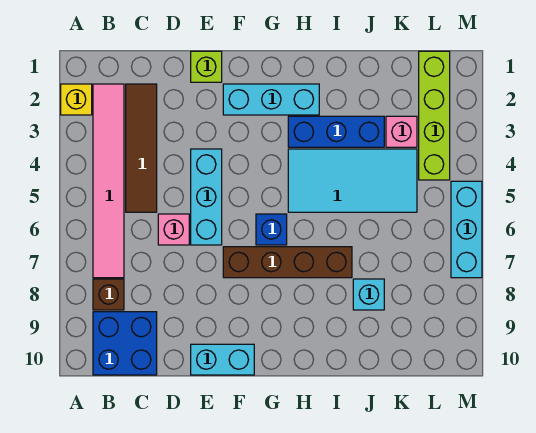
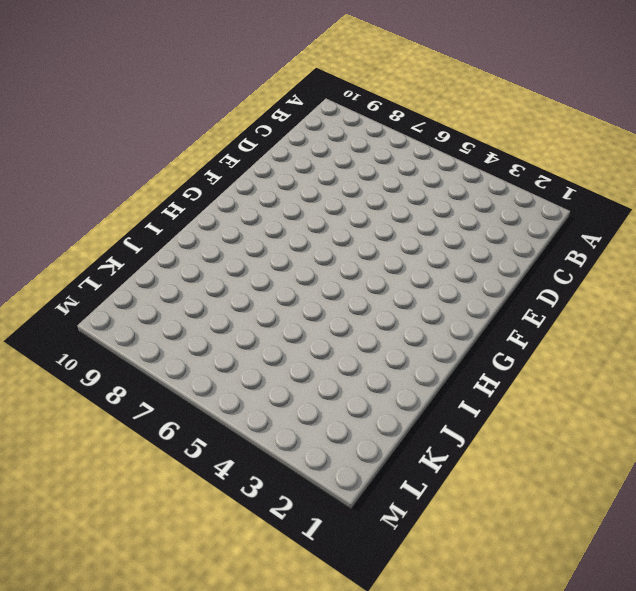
none -> yellow 1x1 brick [61,84,92,115]
none -> pink 1x6 tile [93,84,124,278]
none -> brown 1x1 brick [93,279,124,310]

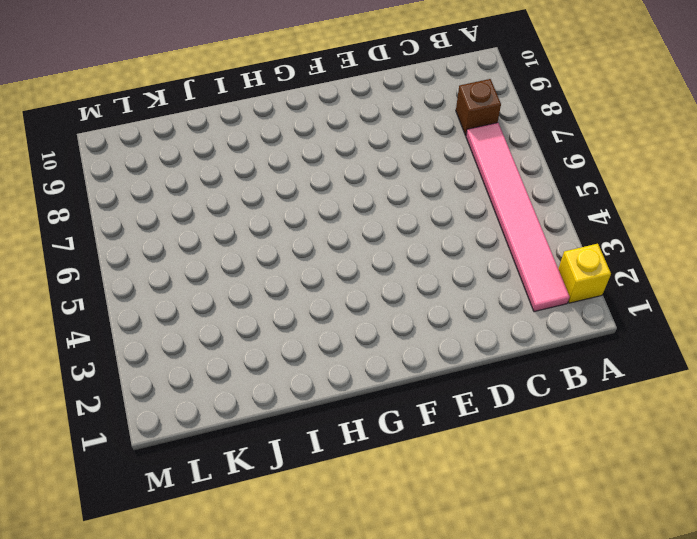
none -> blue 2x2 brick [93,312,157,375]
none -> brown 1x4 tile [126,84,157,212]
none -> pink 1x1 brick [158,214,189,245]

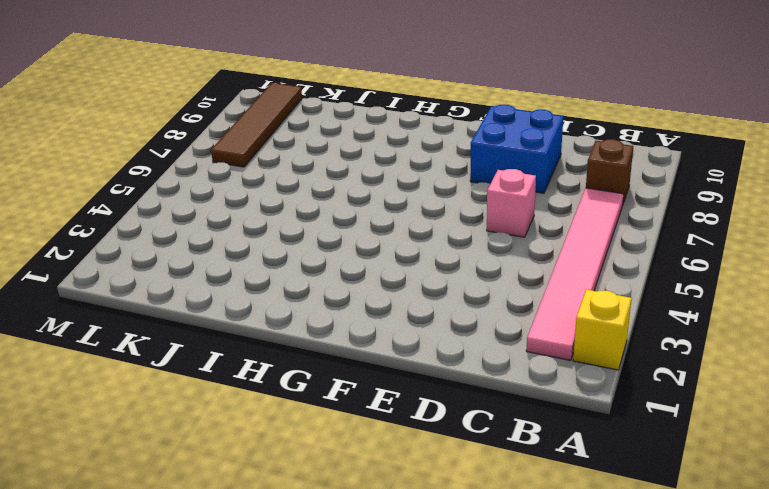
blue 2x2 brick [470,105,563,193] -> blue 2x2 brick moved to [93,312,157,375]
brown 1x4 tile [211,83,302,167] -> brown 1x4 tile moved to [126,84,157,212]
none -> lime 1x1 brick [191,51,222,82]
none -> cyan 1x3 brick [191,149,222,245]
none -> cyan 1x2 brick [191,344,254,375]

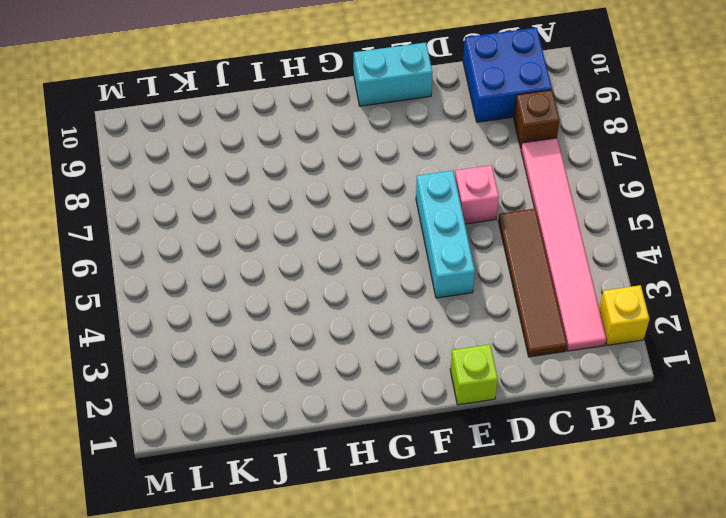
none -> cyan 1x3 brick [223,84,319,115]
none -> brown 1x4 brick [223,247,352,278]
none -> blue 1x1 brick [256,214,287,245]

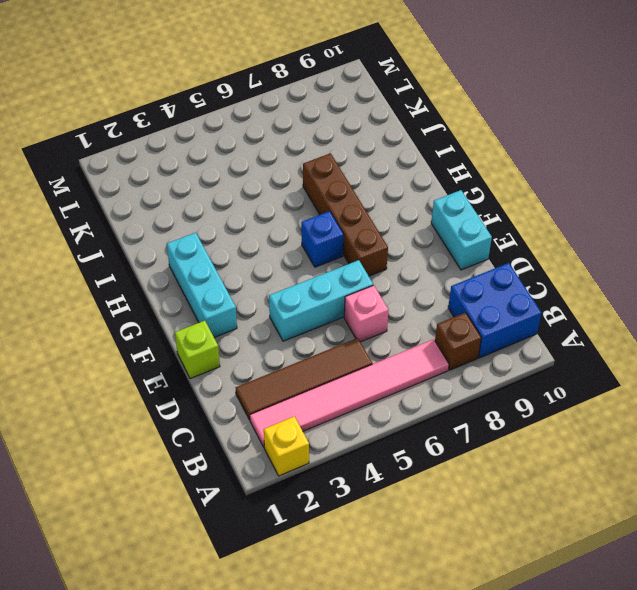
none -> blue 1x3 brick [288,116,384,147]
none -> cyan 2x4 tile [288,149,417,212]
none -> cyan 1x1 brick [353,279,384,310]

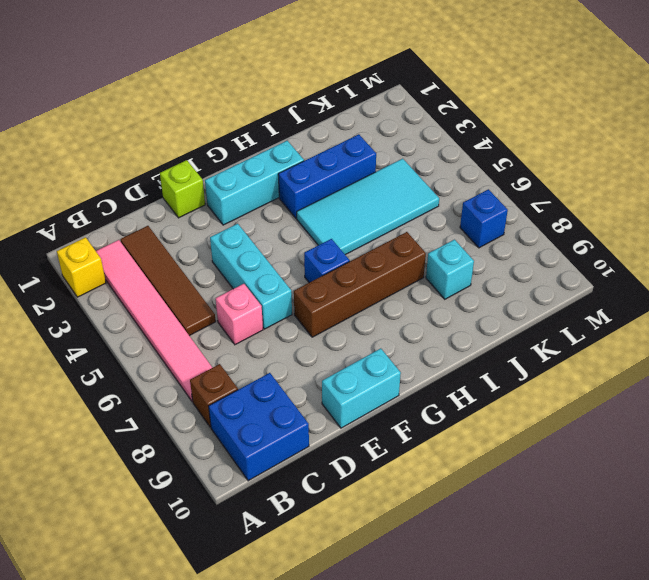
blue 1x1 brick [460,189,508,248] -> none
none -> pink 1x1 brick [386,116,417,147]
none -> lime 1x4 brick [419,51,450,180]
none -> cyan 1x3 brick [451,181,482,278]

